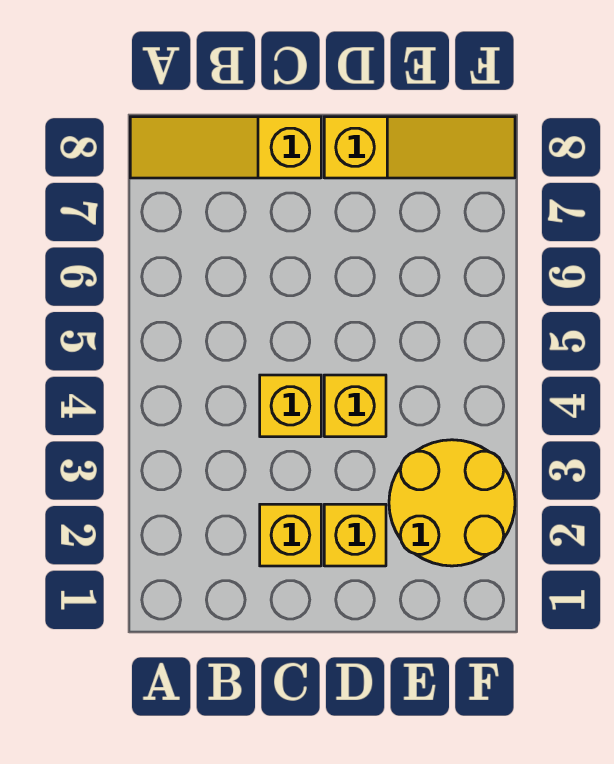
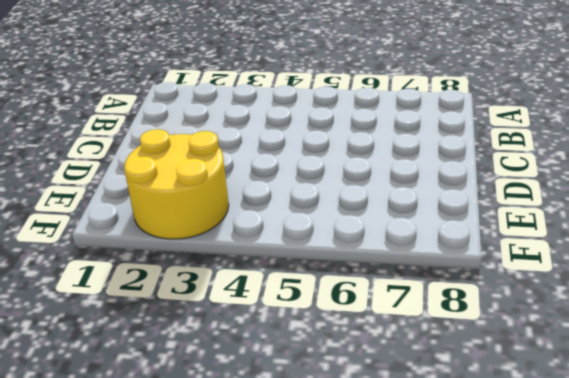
none -> yellow 1x3 slope [130,117,321,178]
none -> yellow 1x1 brick [260,504,321,566]

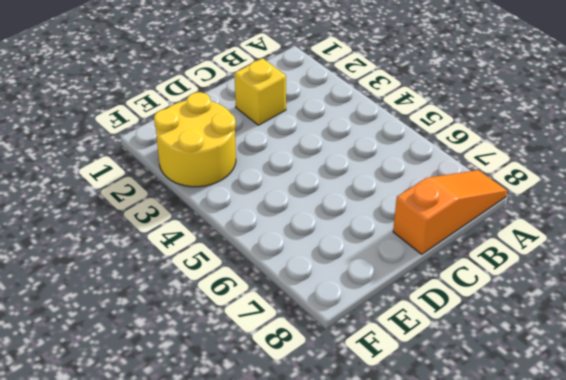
orange 1x3 slope [393,170,507,254] -> yellow 1x3 slope [130,117,321,178]
none -> yellow 1x1 brick [260,375,321,437]
none -> yellow 1x1 brick [324,504,386,566]

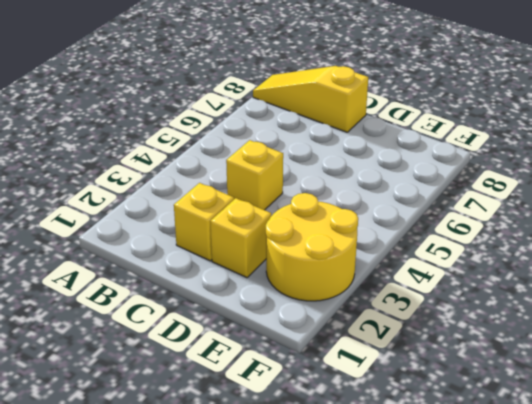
none -> yellow 1x1 brick [324,375,386,437]
none -> yellow 1x3 slope [324,117,515,178]

